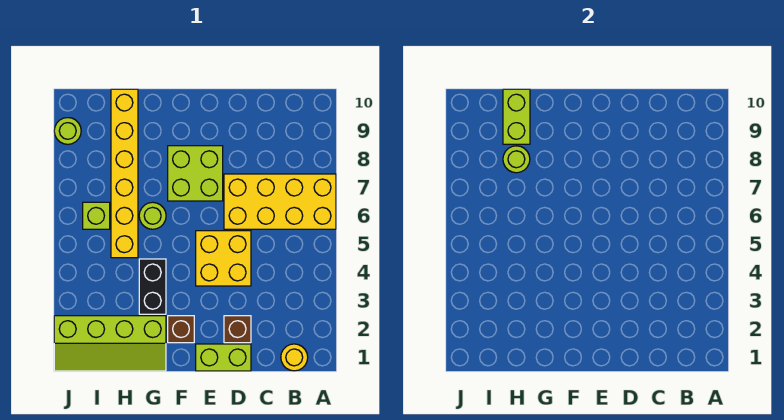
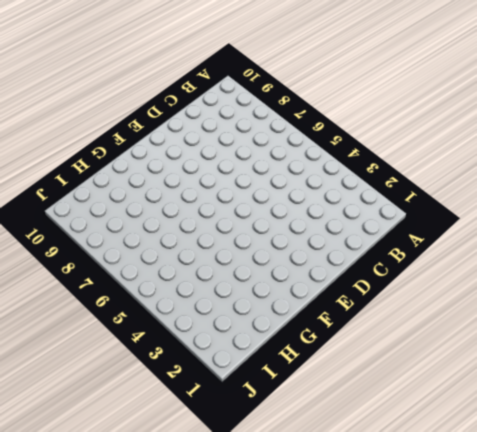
none -> yellow 2x4 brick [224,174,336,229]
none -> yellow 1x1 round brick [281,344,308,371]
none -> lime 1x2 brick [196,344,251,371]

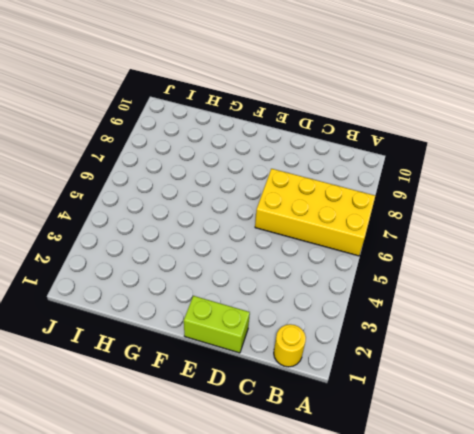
none -> brown 1x1 brick [224,316,251,343]
none -> yellow 2x2 brick [196,231,251,286]
none -> lime 2x2 brick [168,146,223,201]

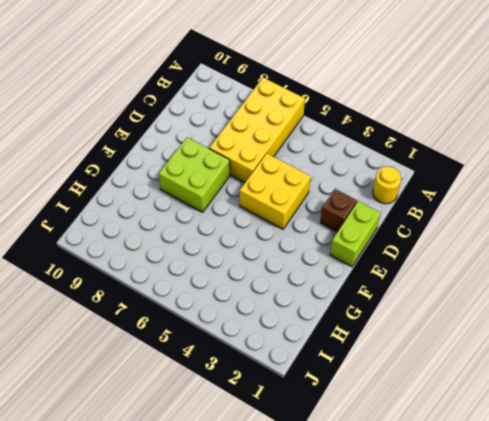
none -> brown 1x1 brick [168,316,194,343]
none -> lime 2x4 slope [54,316,166,371]
none -> black 1x2 brick [139,259,166,314]

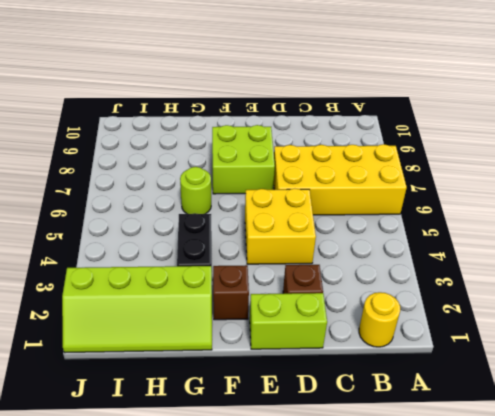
none -> yellow 1x6 brick [111,89,138,258]
none -> lime 1x1 brick [83,202,110,229]
none -> lime 1x1 round brick [54,118,81,144]

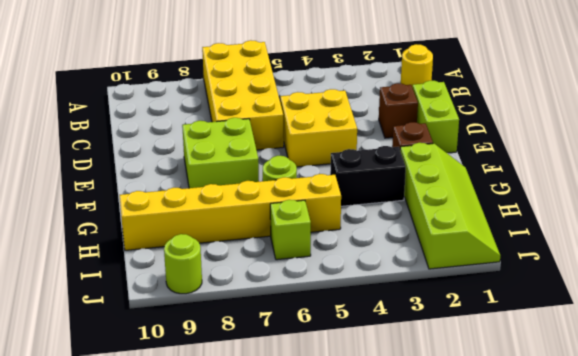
none -> lime 1x1 round brick [503,146,530,173]
none -> lime 1x2 brick [503,89,530,144]

